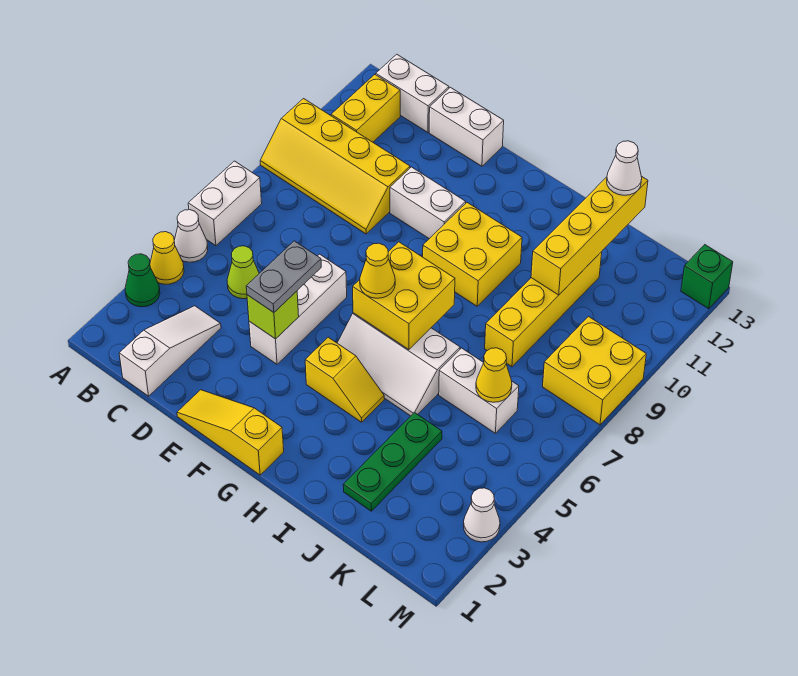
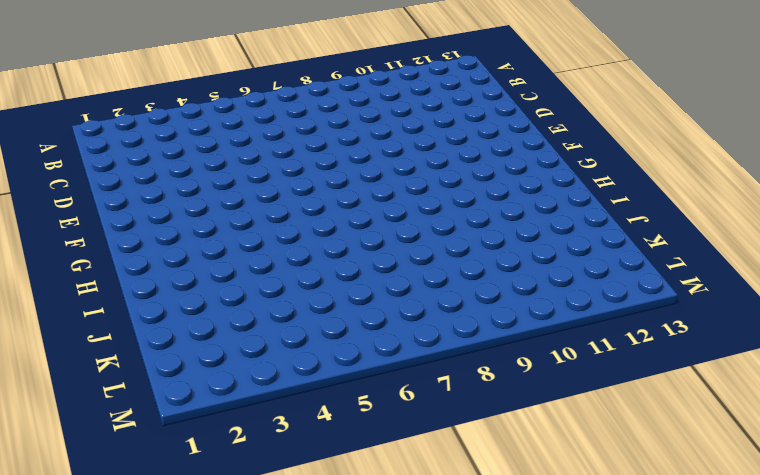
none -> green 1x1 cone [125,254,160,307]
none -> yellow 1x1 cone [150,232,184,284]
none -> white 1x1 cone [174,210,208,262]

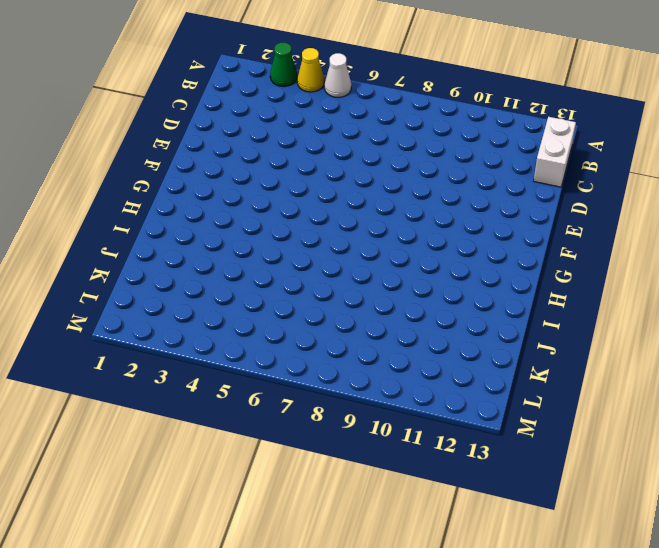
none -> white 1x2 brick [188,161,262,246]
none -> yellow 2x4 slope [260,99,410,234]
none -> yellow 1x2 brick [331,75,400,142]

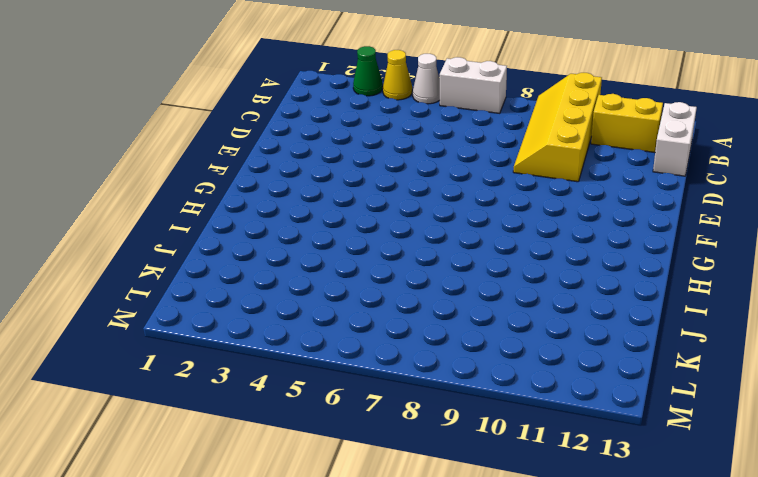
none -> white 1x3 slope [119,306,221,396]
none -> lime 1x1 cone [227,246,259,299]
none -> white 1x2 brick [429,87,504,166]

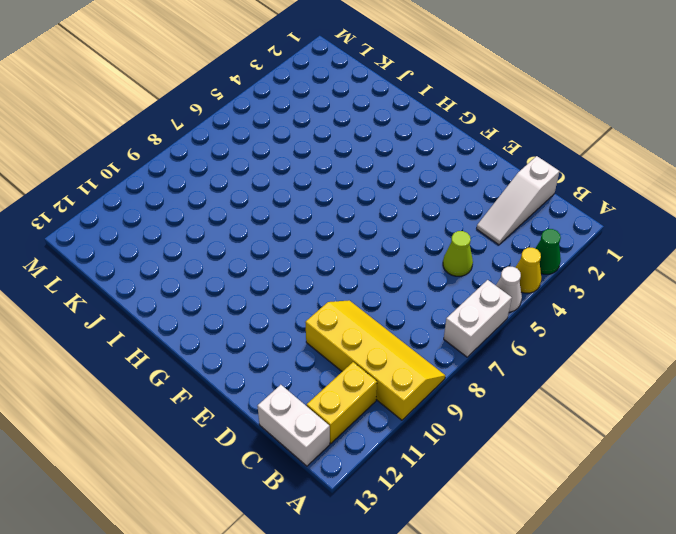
none -> white 1x2 brick [429,87,504,166]
none -> yellow 1x3 slope [177,390,284,475]
none -> white 1x3 brick [249,254,347,364]

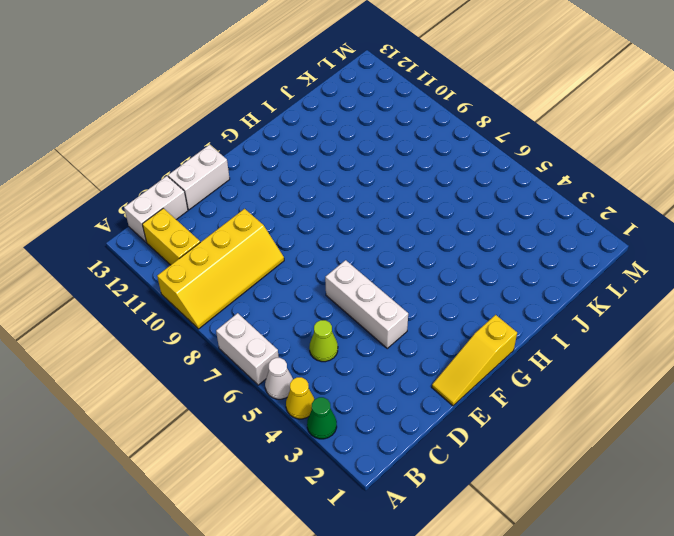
none -> white 1x3 slope [119,306,221,396]
none -> white 1x2 brick [390,167,466,239]
none -> yellow 1x2 slope [305,337,384,422]

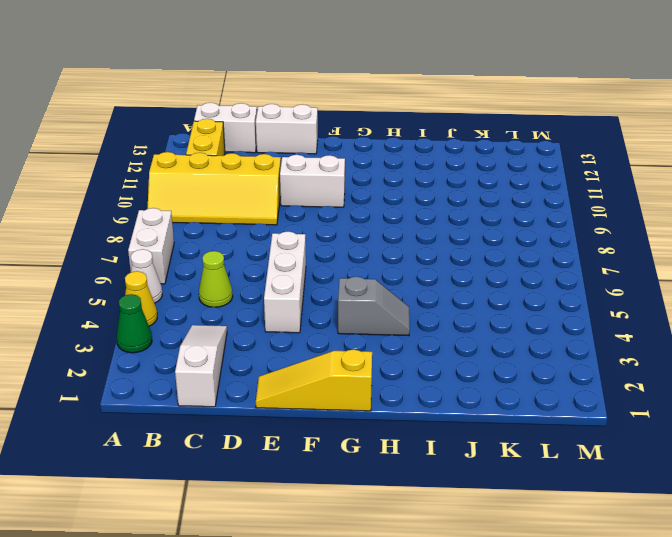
grey 1x2 slope [338,277,410,336] -> yellow 1x2 slope [305,337,384,422]
none -> white 2x3 slope [337,313,460,416]
none -> yellow 2x2 brick [423,203,522,306]
none -> green 1x3 plate [343,412,442,511]

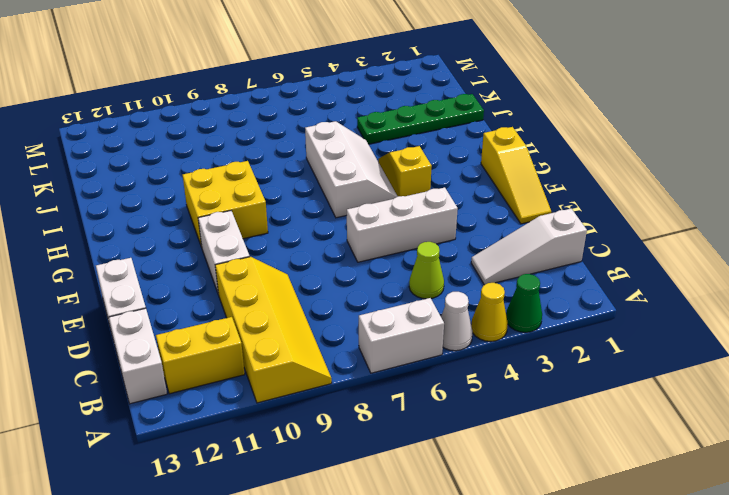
green 1x4 plate [357,94,484,144] -> green 1x3 plate [343,412,442,511]
none -> white 1x2 brick [439,348,519,433]
none -> yellow 1x4 brick [485,252,602,367]
none -> yellow 2x2 brick [543,317,646,425]

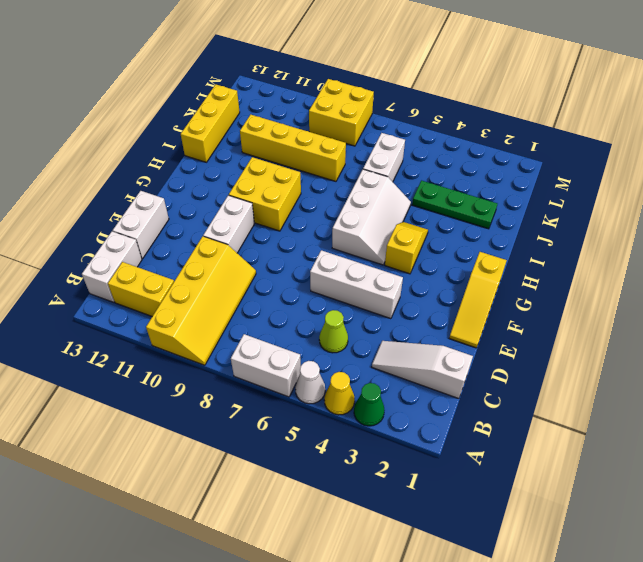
yellow 1x3 brick [181,84,240,162] -> none
none -> white 1x1 cone [463,488,500,542]
none -> green 1x1 brick [681,245,733,309]
none -> lime 1x1 brick [247,291,299,339]

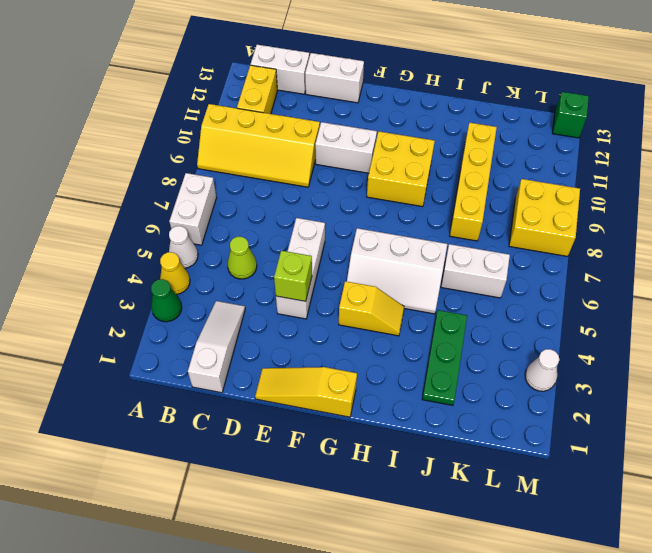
none -> yellow 2x2 brick [353,242,455,350]
none -> yellow 1x4 brick [531,176,648,295]
none -> yellow 1x1 cone [476,348,512,402]

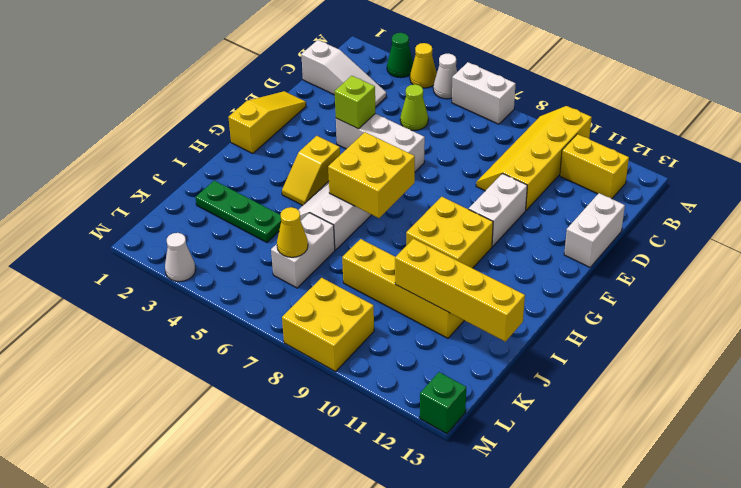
none -> white 1x2 brick [376,54,449,132]
none -> grey 1x2 plate [246,241,321,313]
none -> yellow 1x1 cone [360,243,395,298]

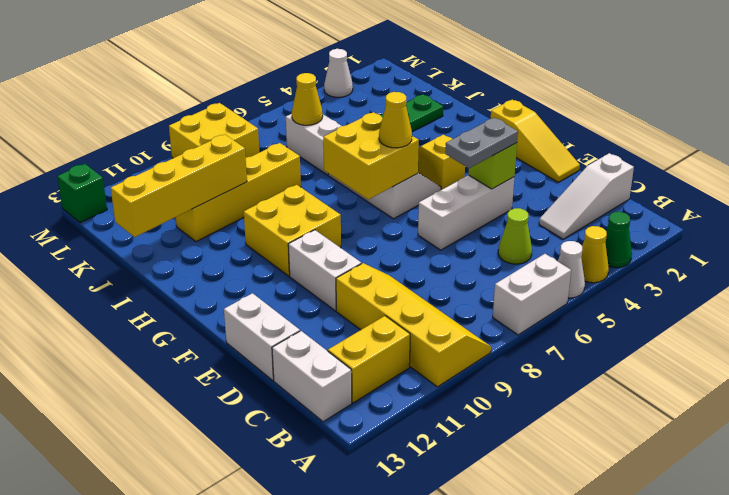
none -> white 1x1 cone [607,141,642,195]

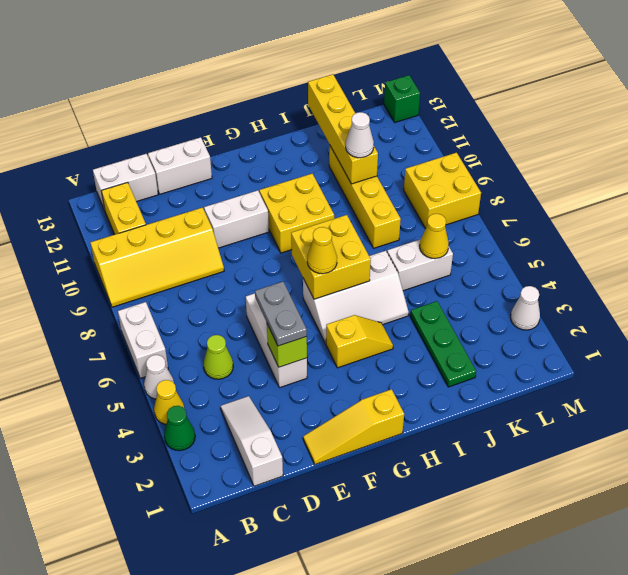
white 1x1 cone [346,112,374,158] -> white 1x1 cone moved to [607,141,642,195]

